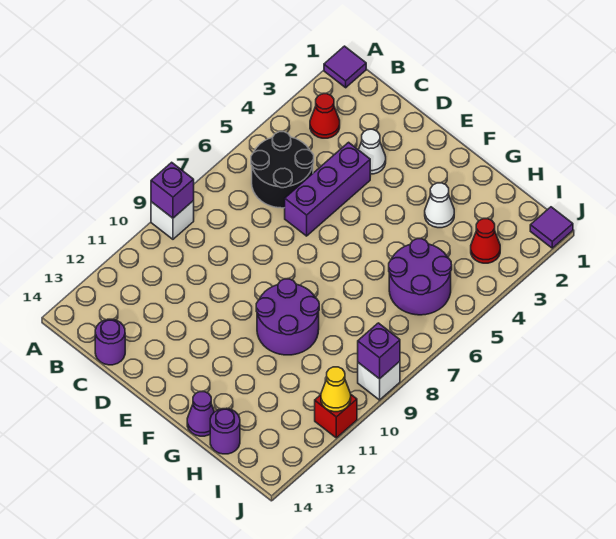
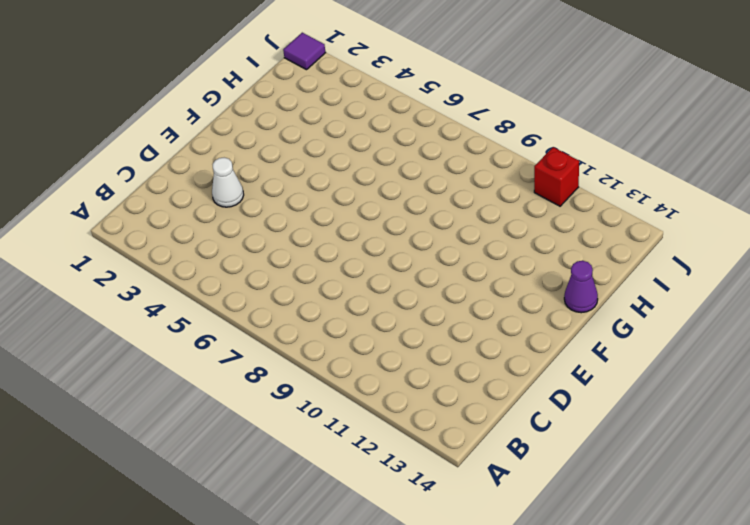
none -> purple 1x1 tile [324,46,366,88]
none -> white 1x1 brick [151,201,194,239]
none -> red 1x1 cone [310,94,340,138]

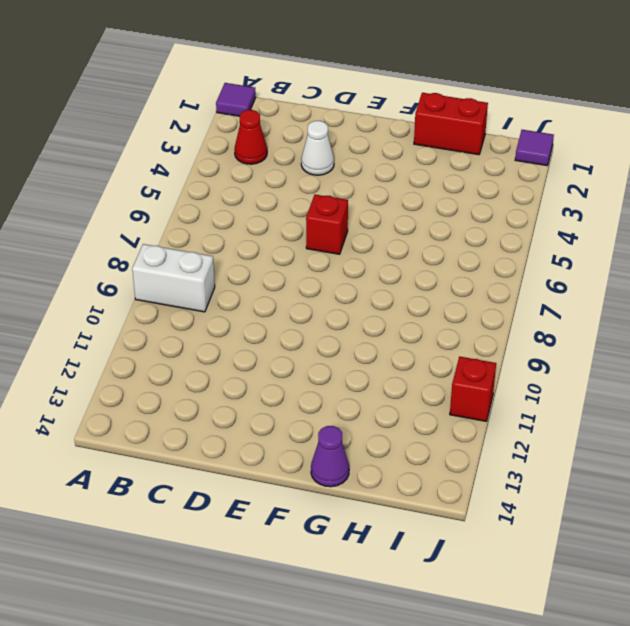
white 1x2 brick [132,244,215,312] -> white 1x1 brick [151,201,194,239]
red 1x1 brick [306,195,348,254] -> none
red 1x2 brick [414,93,488,155] -> none
none -> black 2x2 round brick [251,132,314,208]
none -> purple 1x1 round brick [95,319,125,365]
none -> purple 1x3 brick [285,142,370,236]

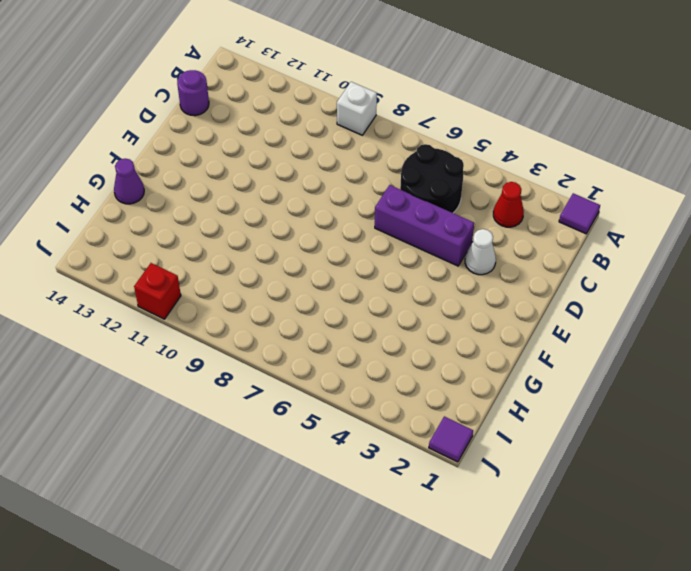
none -> purple 2x2 round brick [256,279,319,355]
none -> white 1x1 cone [425,183,454,228]
none -> purple 2x2 round brick [389,239,452,315]

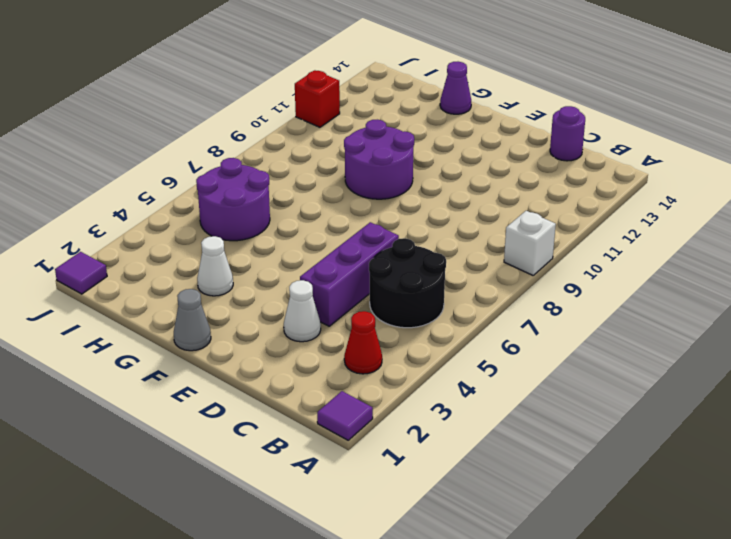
grey 1x1 cone [174,289,211,351] -> none
none -> purple 1x1 round brick [210,408,240,454]
none -> red 1x1 cone [471,219,500,263]
none -> white 1x1 brick [358,361,400,400]

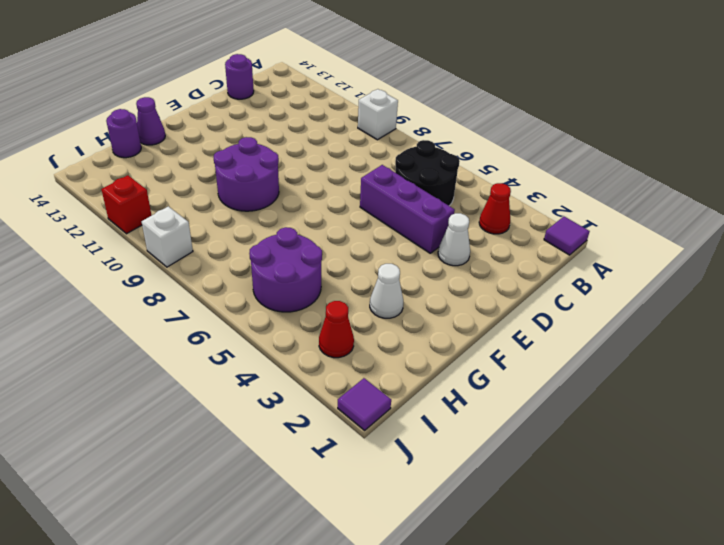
none -> purple 1x1 brick [151,162,194,218]
none -> purple 1x1 brick [358,323,400,379]
none -> yellow 1x1 cone [321,367,351,412]

